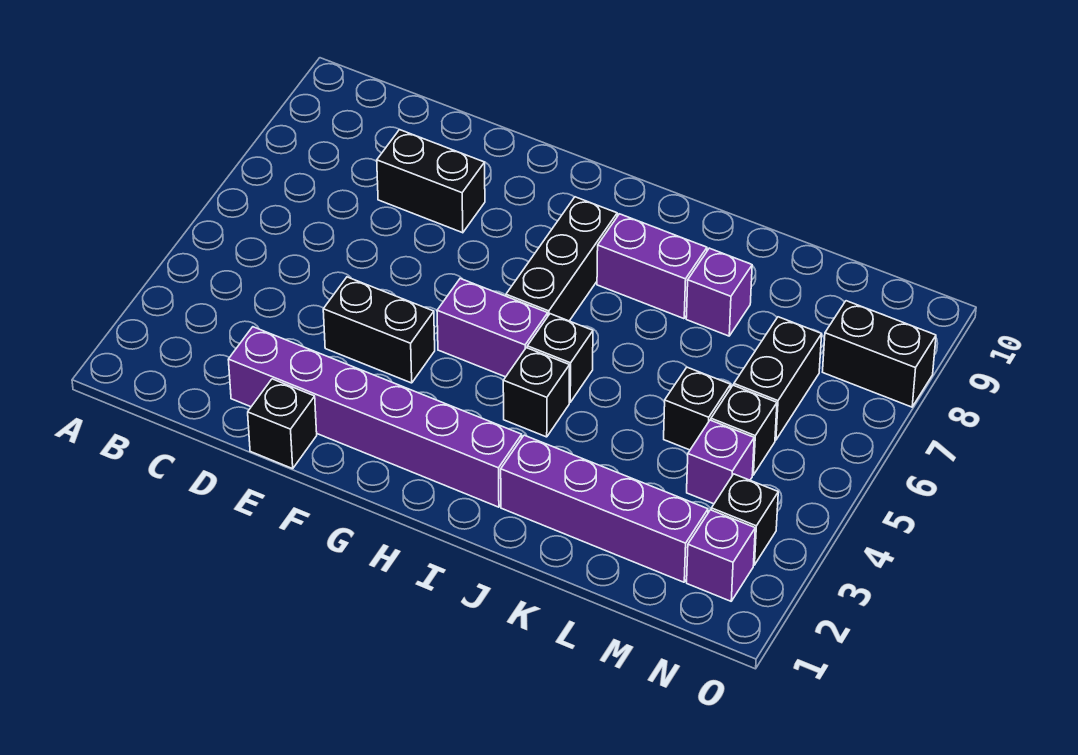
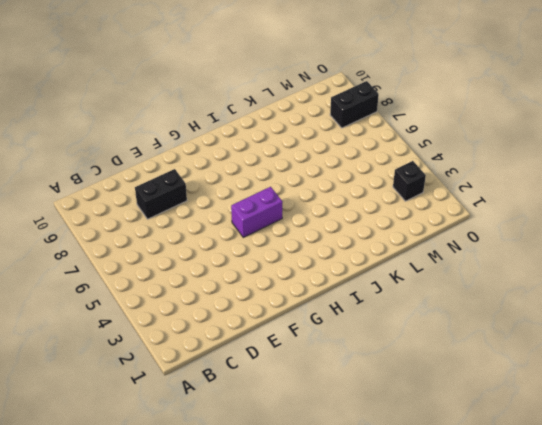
none -> purple 1x6 brick [228,327,522,507]
none -> black 1x1 brick [248,379,317,469]
none -> black 1x2 brick [323,277,435,383]

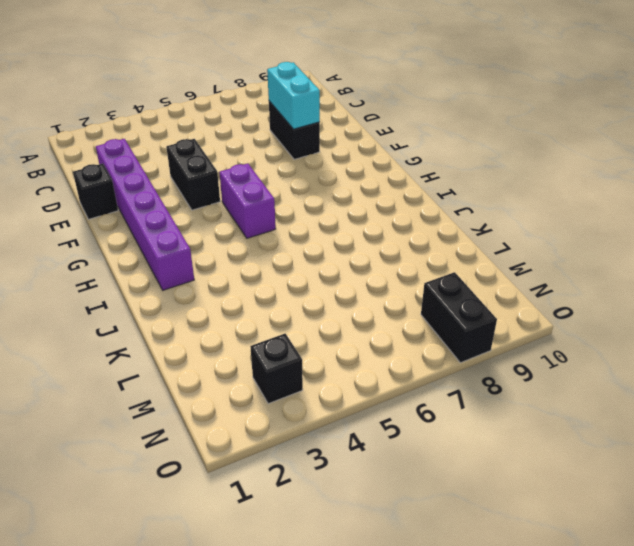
cyan 1x2 brick [267,62,320,129] -> none
none -> black 1x3 brick [506,197,617,321]
none -> black 1x1 brick [503,348,570,437]
none -> black 1x1 brick [527,314,593,402]

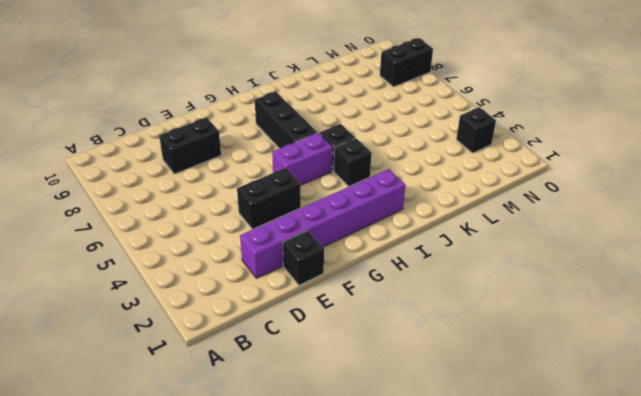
none -> purple 1x2 brick [597,214,707,319]
none -> purple 1x4 brick [501,435,708,582]
none -> purple 1x1 brick [686,248,752,336]

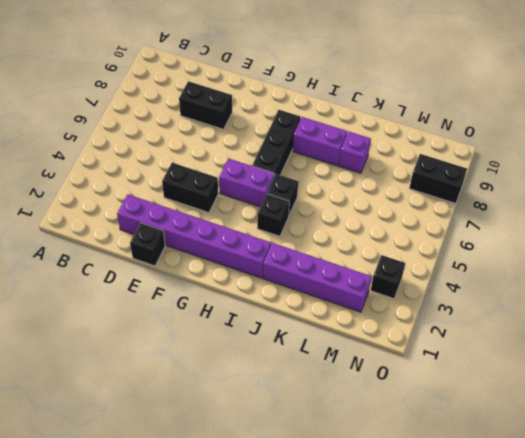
none -> black 1x1 brick [664,367,731,450]
none -> purple 1x1 brick [687,420,754,504]
none -> black 1x1 brick [711,385,777,475]

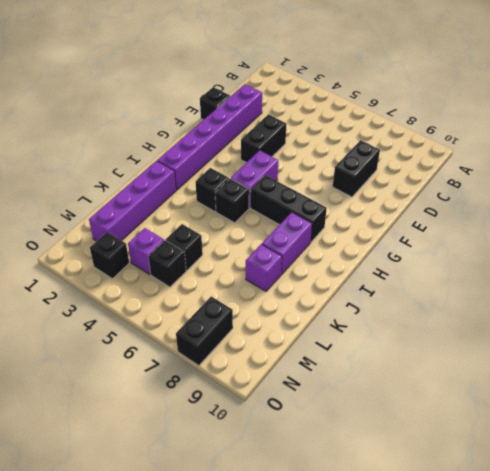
none -> black 1x2 brick [734,317,822,440]
none -> purple 1x1 brick [687,510,755,601]

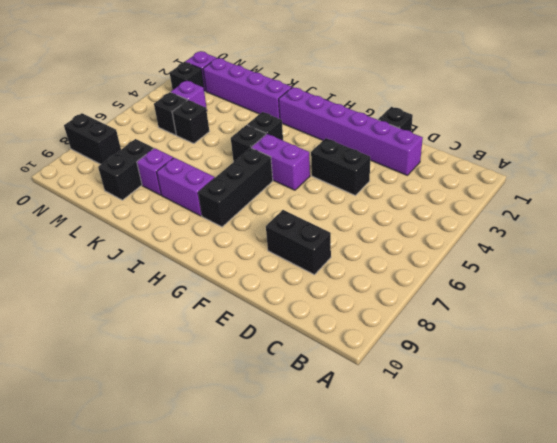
black 1x2 brick [98,139,154,200] -> black 1x2 brick moved to [734,317,822,440]

